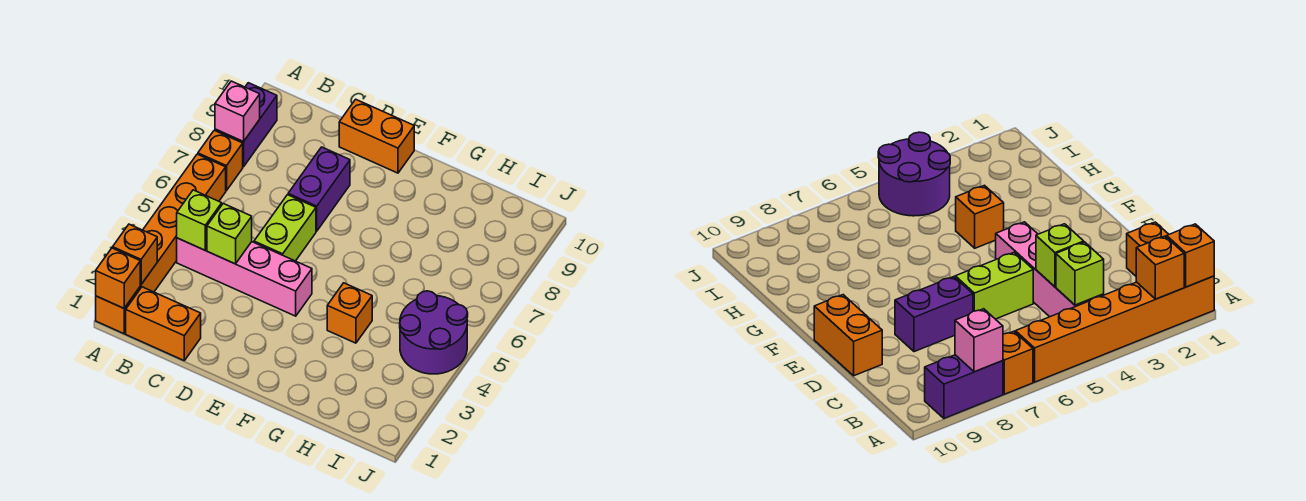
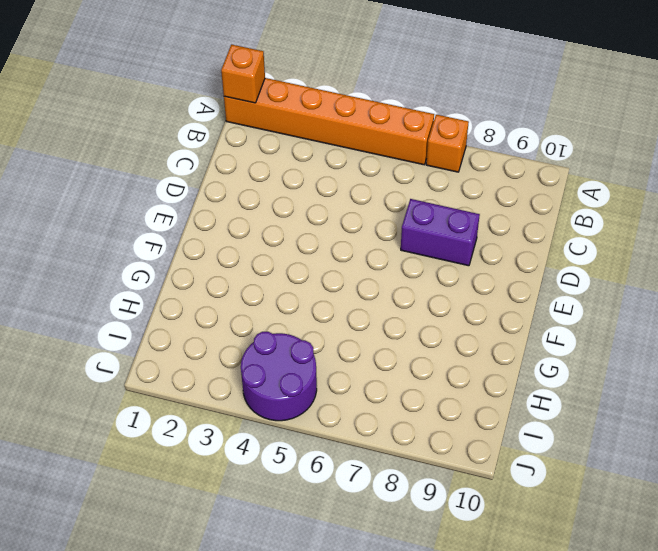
none -> purple 1x2 brick [215,83,277,167]
none -> orange 1x2 brick [126,287,201,360]
none -> pink 1x4 brick [177,238,312,316]

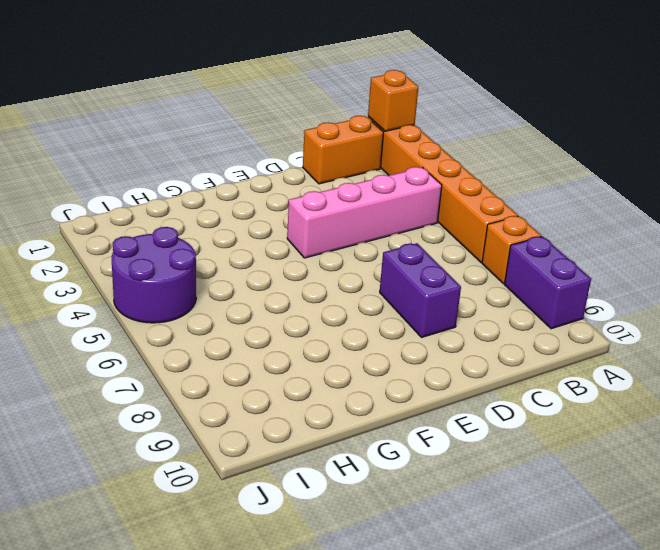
none -> lime 1x2 brick [254,195,316,261]
none -> orange 1x2 brick [339,99,414,173]
none -> orange 1x1 brick [327,283,372,343]

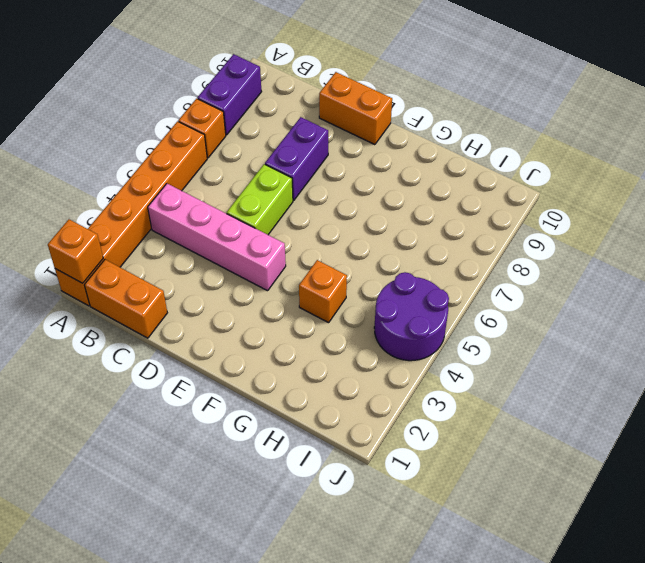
none -> orange 1x1 brick [113,224,157,284]
none -> pink 1x1 brick [215,81,260,142]
none -> lime 1x1 brick [177,190,222,250]

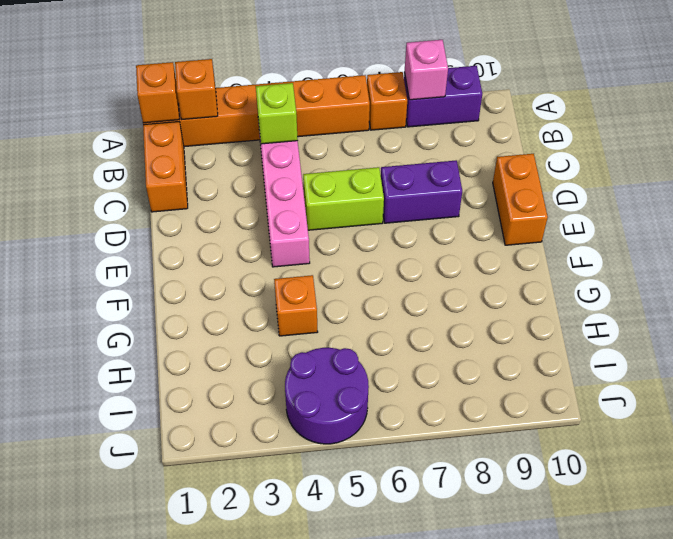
none -> lime 1x1 brick [207,204,252,264]

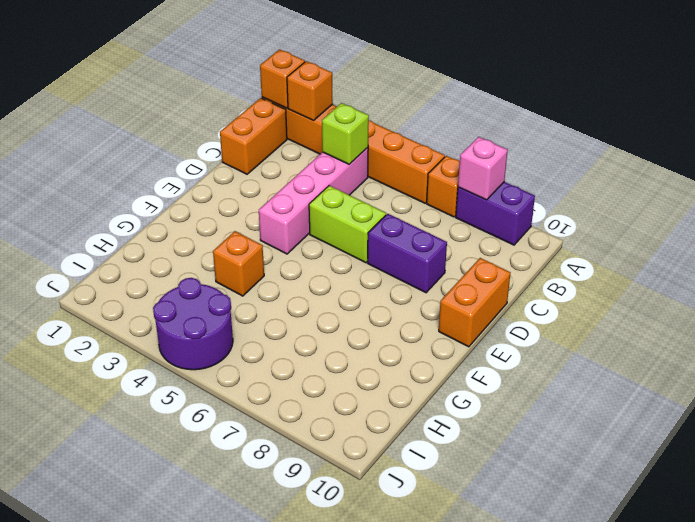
none -> lime 1x1 brick [207,204,252,264]

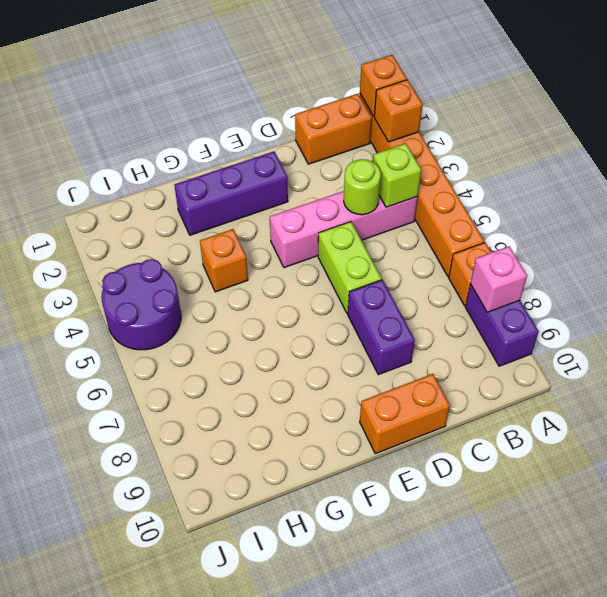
lime 1x1 round brick [344,159,381,215] -> lime 1x1 brick [207,204,252,264]
purple 1x3 brick [174,151,288,235] -> none

